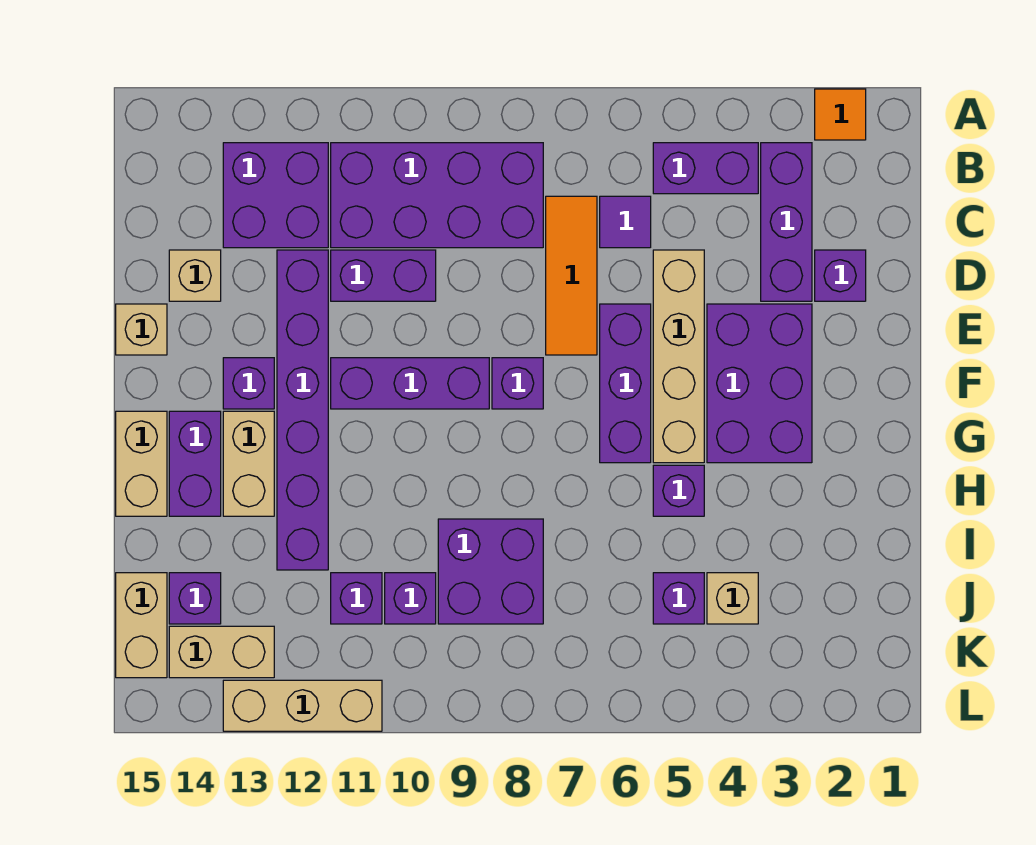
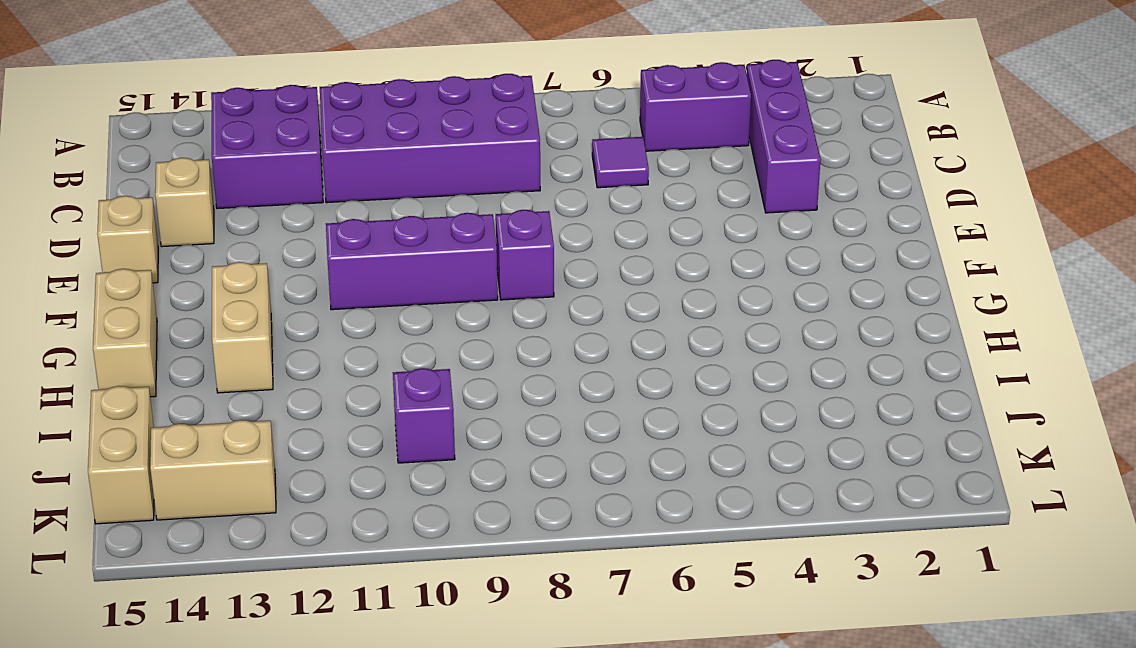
none -> orange 1x1 tile [815,89,866,140]
none -> orange 1x3 tile [546,196,597,355]
none -> purple 1x1 brick [815,250,866,301]
none -> tan 1x4 brick [653,250,704,463]

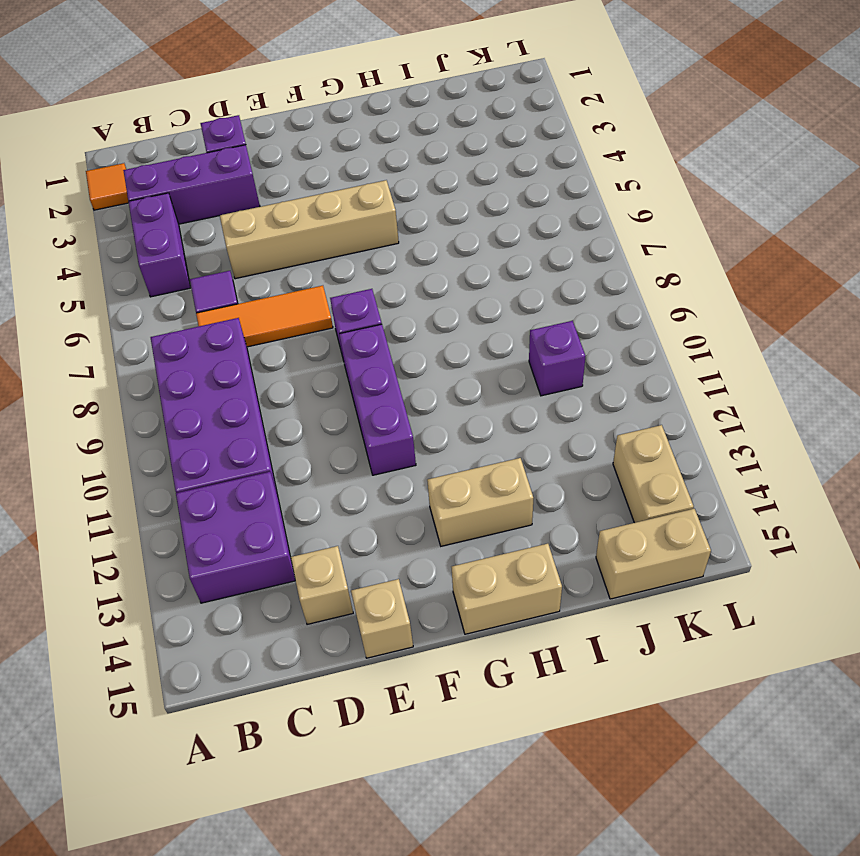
none -> purple 1x2 brick [331,250,436,301]
none -> purple 1x6 brick [277,250,328,570]
none -> purple 2x3 brick [707,304,812,463]
none -> purple 1x3 brick [600,304,651,463]

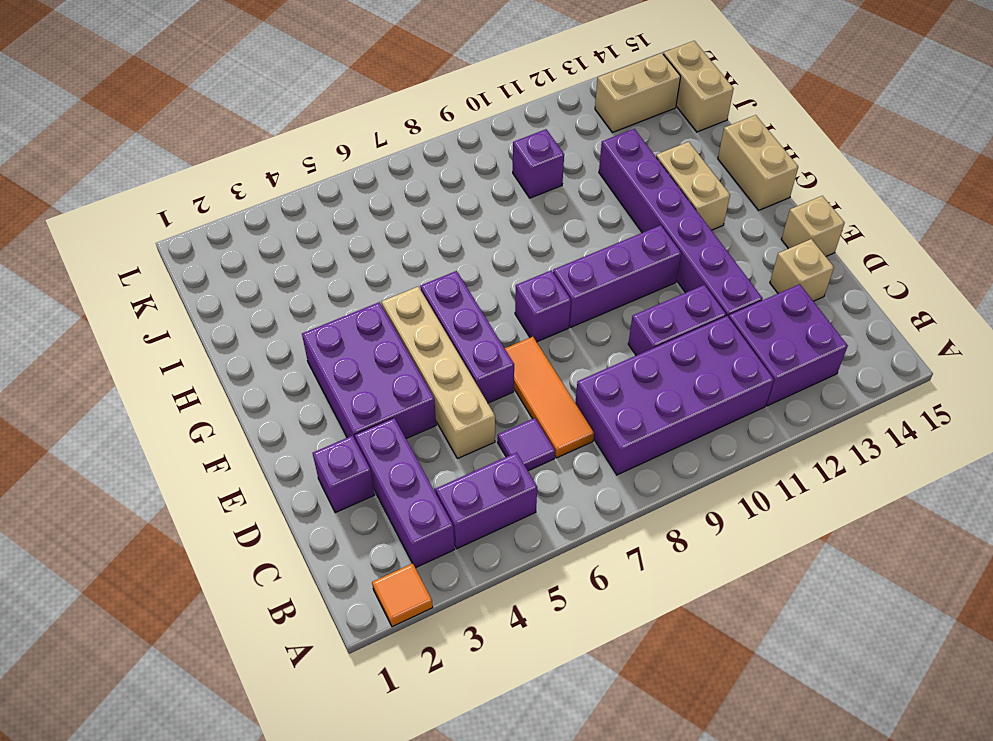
none -> purple 1x1 brick [223,358,274,409]
none -> purple 1x2 brick [169,411,221,516]
none -> purple 1x1 brick [653,465,704,516]
none -> purple 2x2 brick [438,519,543,624]

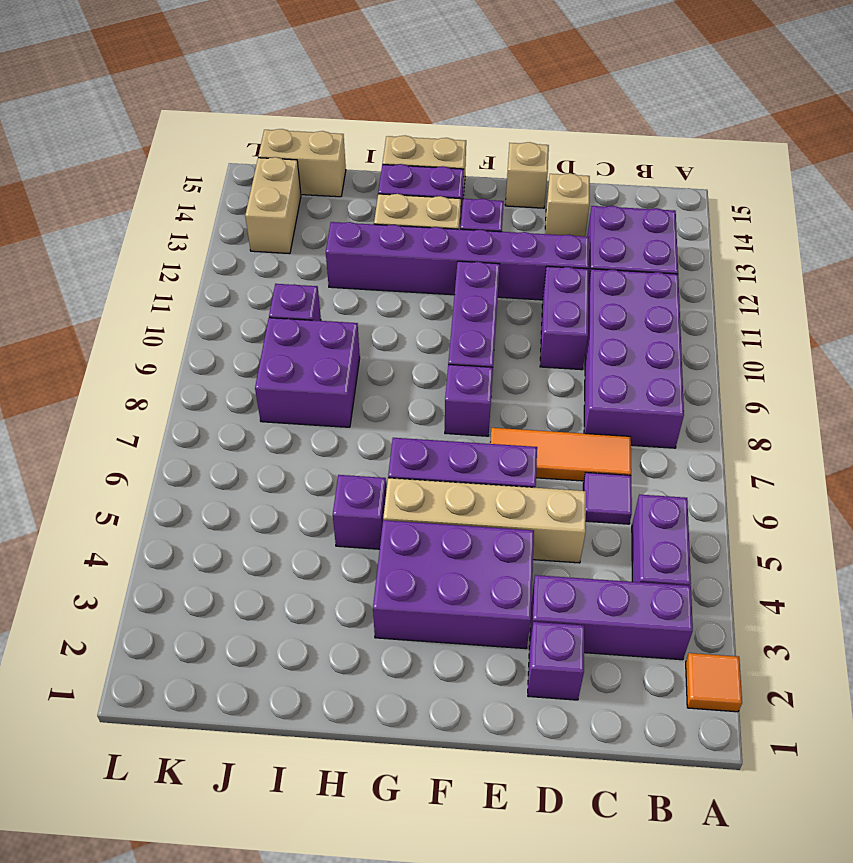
none -> tan 1x1 brick [707,573,758,624]
none -> purple 1x1 brick [653,573,704,624]
none -> purple 1x1 brick [331,573,382,624]
none -> purple 1x1 brick [169,573,221,624]

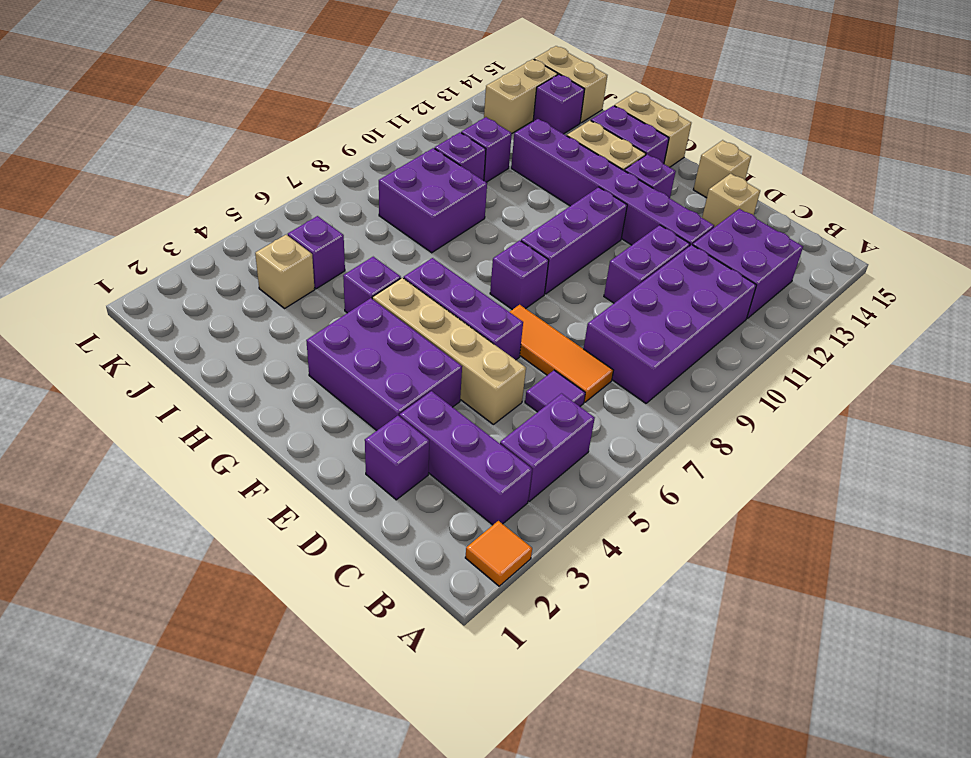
none -> tan 1x3 brick [223,680,382,731]

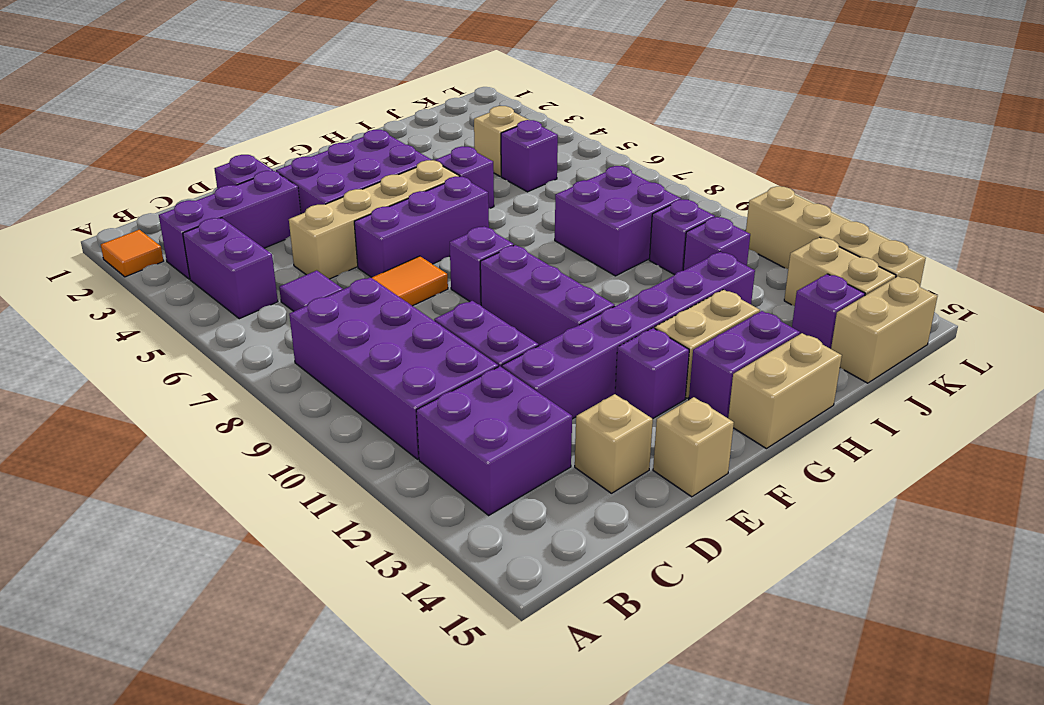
tan 1x4 brick [746,186,926,285] -> tan 1x3 brick [223,680,382,731]

